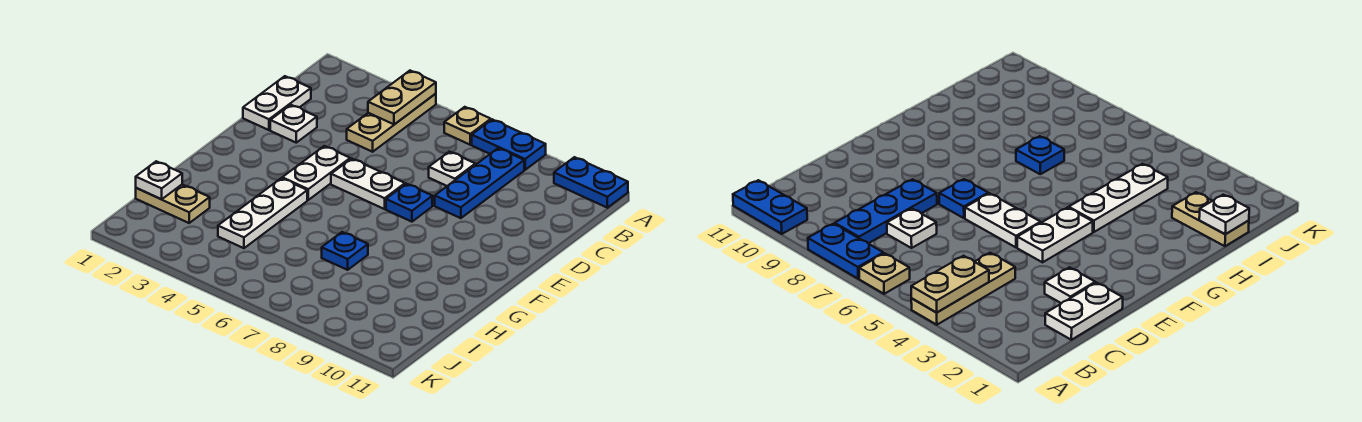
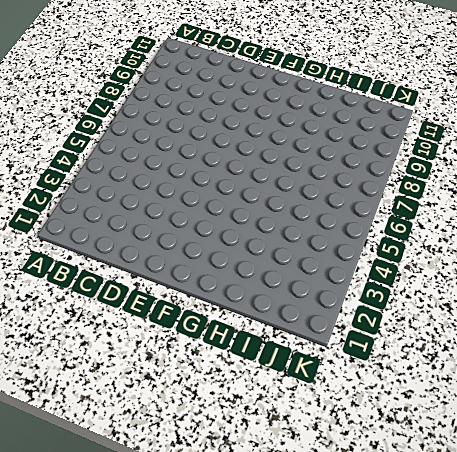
none -> tan 1x3 plate [347,94,436,152]
none -> tan 1x1 plate [444,107,491,145]
none -> blue 1x2 plate [472,119,546,170]

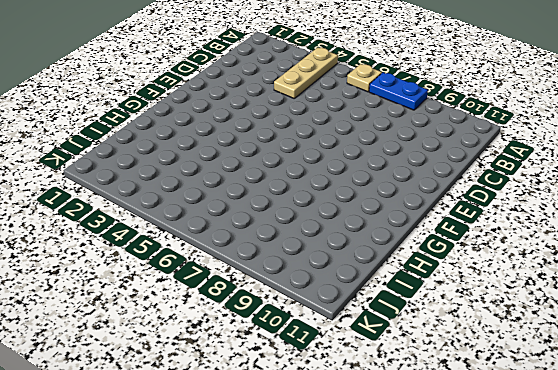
none -> blue 1x2 plate [554,157,628,208]
none -> blue 1x3 plate [435,148,524,218]
none -> white 1x2 plate [243,76,311,130]

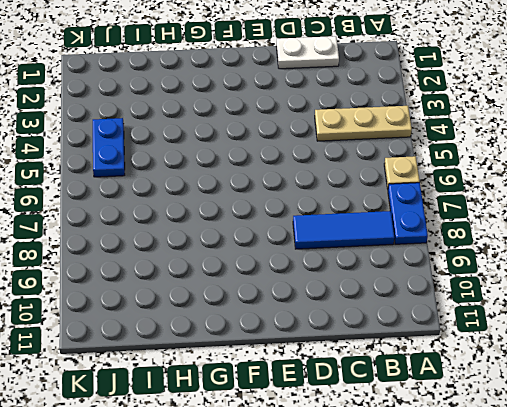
blue 1x3 tile [293,211,394,249] -> blue 1x3 plate [435,148,524,218]
blue 1x2 plate [93,118,125,177] -> blue 1x2 plate moved to [554,157,628,208]
none -> white 1x1 plate [429,152,475,186]
none -> white 1x1 plate [270,105,317,143]
none -> white 1x2 plate [282,146,350,200]

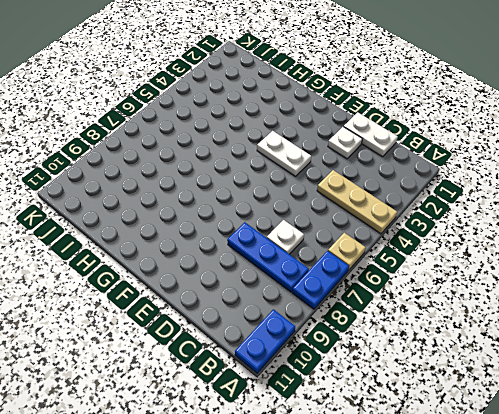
none -> white 1x2 plate [331,159,405,209]
none -> blue 1x1 plate [386,184,432,222]
none -> white 1x3 plate [218,178,307,248]

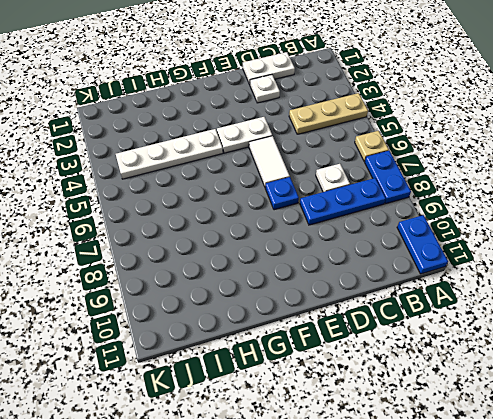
white 1x2 tile [249,136,290,188] -> white 1x2 plate [331,159,405,209]
white 1x4 plate [116,129,223,179] -> white 1x3 plate [218,178,307,248]
none -> blue 1x1 plate [322,232,368,270]
none -> tan 1x2 plate [136,185,210,223]
none -> tan 1x2 plate [368,71,436,124]

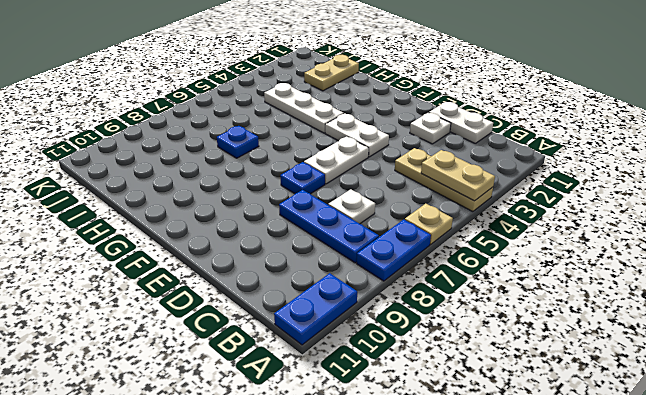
none -> white 1x1 plate [136,161,182,199]

